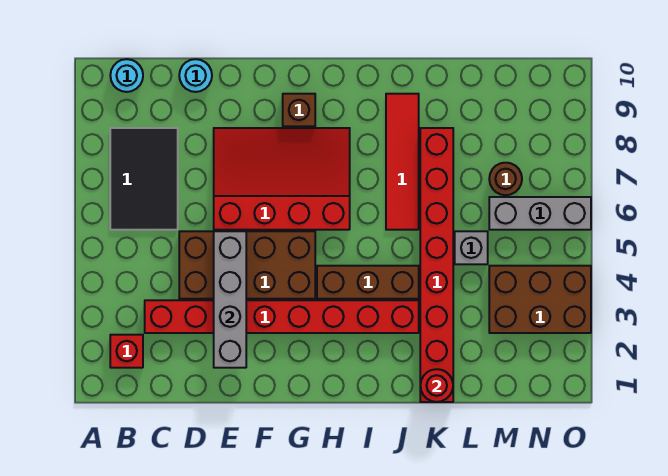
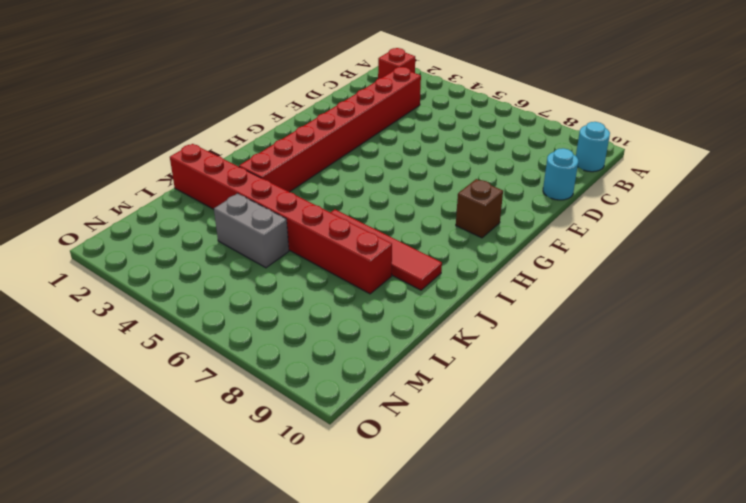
grey 1x2 brick [214,193,289,268] -> grey 1x1 brick [455,231,488,264]
none -> black 2x3 tile [110,128,178,230]
none -> brown 2x4 brick [179,231,315,299]
none -> red 3x4 slope [214,128,350,230]

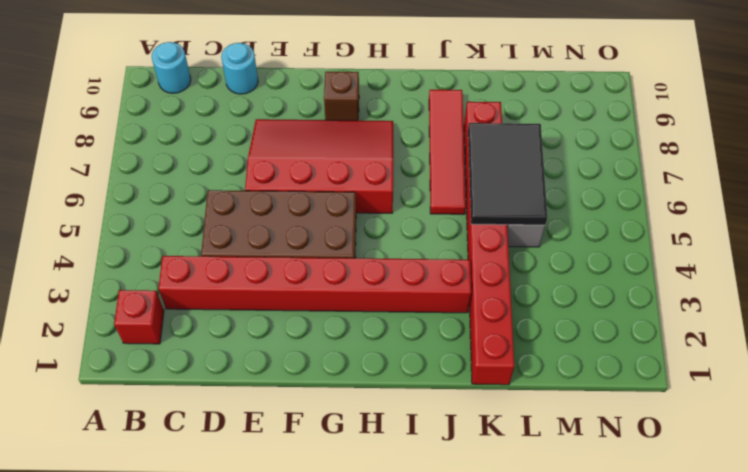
black 2x3 tile [468,123,547,225] -> black 2x3 tile moved to [110,128,178,230]
none -> brown 1x3 brick [317,266,419,299]
none -> brown 2x3 brick [489,266,591,333]
none -> grey 1x3 brick [489,197,591,230]

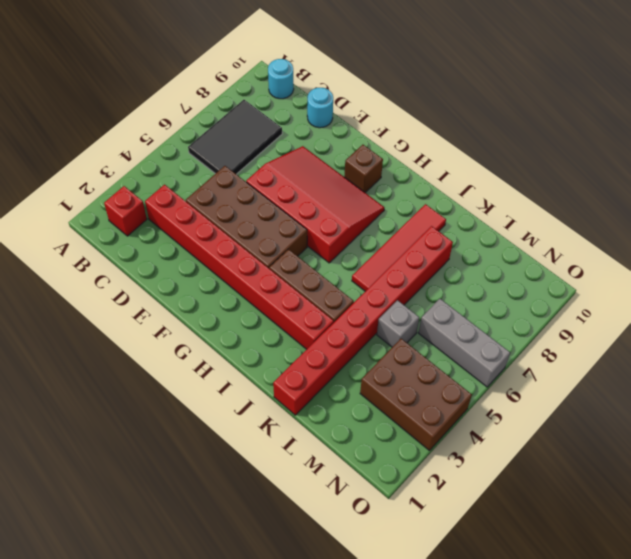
none -> brown 1x1 round brick [489,163,522,195]
none -> grey 1x4 brick [214,231,246,368]
none -> red 1x1 round brick [420,369,453,402]

